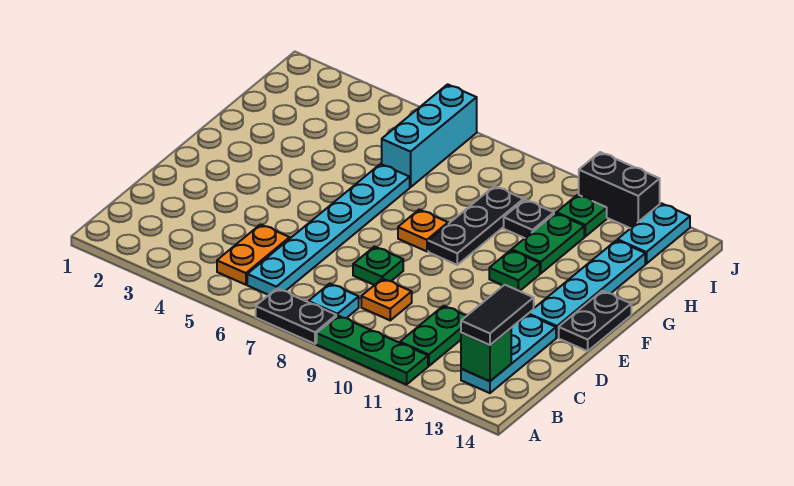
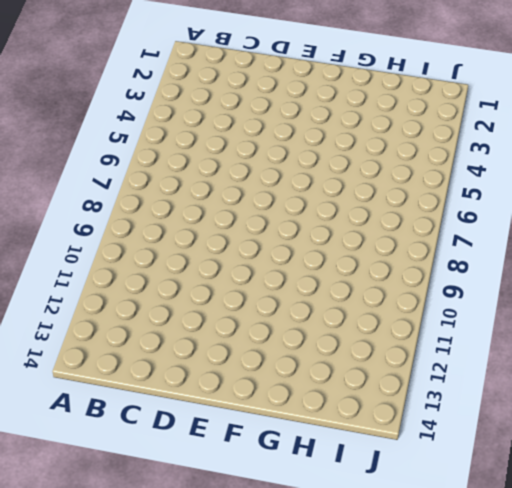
none -> black 1x2 plate [256,289,336,344]
none -> green 1x3 plate [317,316,428,385]
none -> orange 1x2 plate [217,224,290,285]

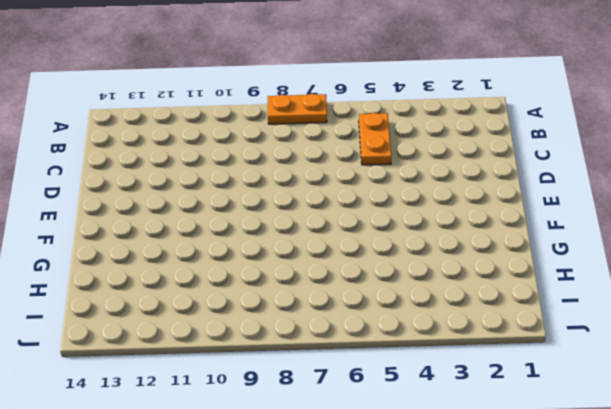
orange 1x2 plate [268,94,327,124] -> black 1x2 plate [256,289,336,344]
none -> green 1x3 plate [317,316,428,385]
none -> cyan 1x6 plate [247,164,410,295]
none -> cyan 1x1 plate [308,284,359,318]

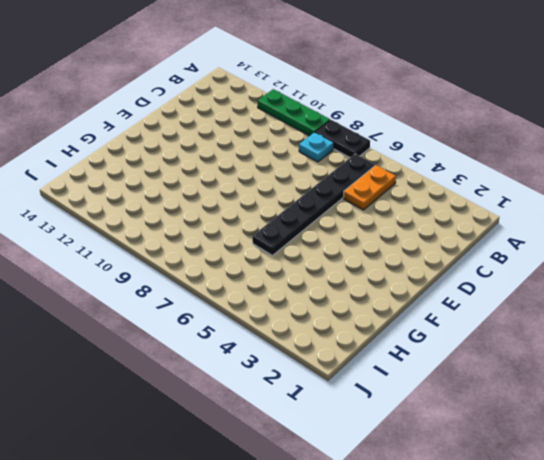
black 1x6 plate [252,154,375,255] -> cyan 1x6 plate [247,164,410,295]
none -> green 1x2 plate [400,306,466,366]
none -> cyan 1x3 plate [461,314,556,393]
none -> orange 1x1 plate [361,279,412,320]

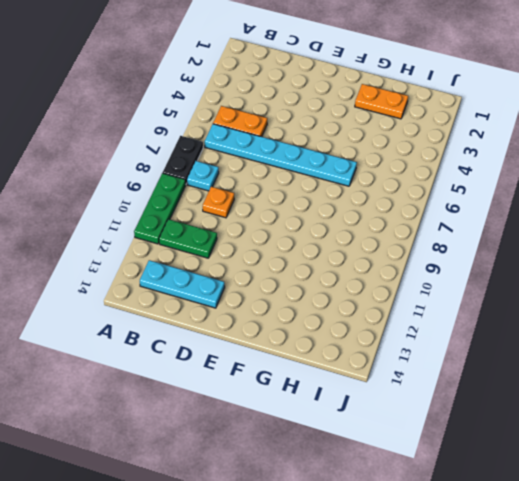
orange 1x2 plate [355,84,408,119] -> none
none -> green 1x1 plate [353,247,403,285]
none -> cyan 1x4 plate [528,240,645,338]
none -> black 1x2 plate [559,291,631,351]

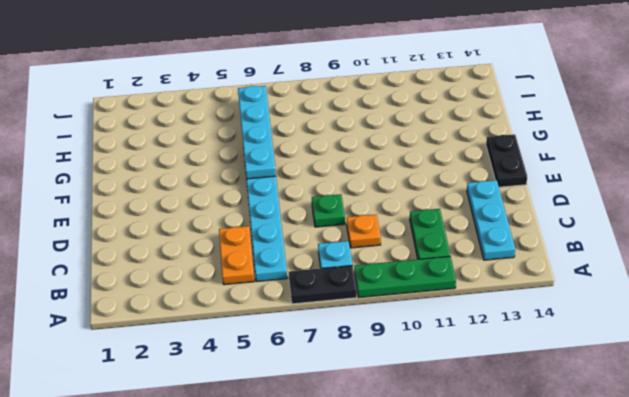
cyan 1x4 plate [238,86,276,179] -> cyan 1x4 plate moved to [528,240,645,338]
none -> orange 1x1 plate [398,210,448,251]
none -> black 1x3 plate [428,186,523,265]
none -> green 1x1 plate [489,250,540,291]

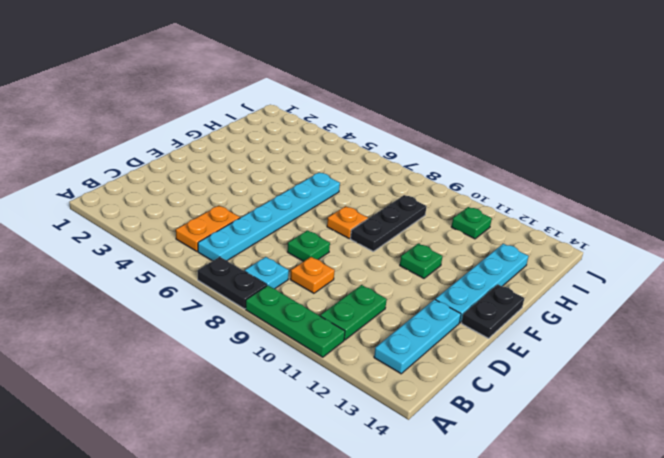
none -> green 1x2 plate [512,213,584,273]
none -> cyan 1x3 brick [382,84,477,187]
none -> black 1x1 plate [504,200,554,238]

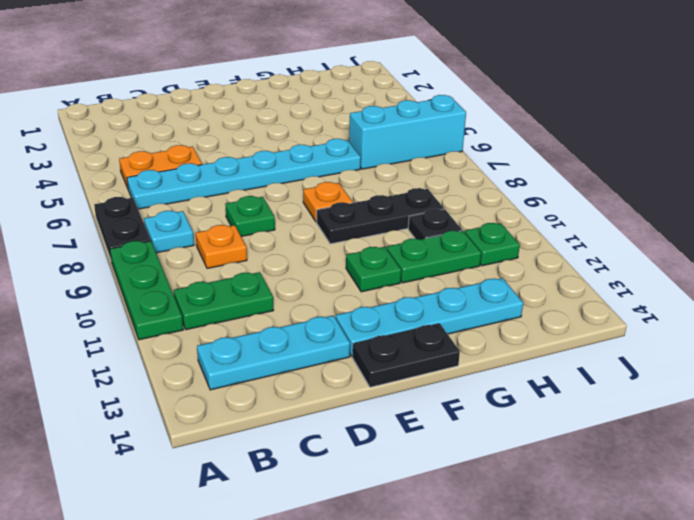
none -> cyan 1x2 plate [617,203,690,264]
none -> black 1x2 brick [579,152,660,228]
none -> green 1x1 brick [461,328,511,381]

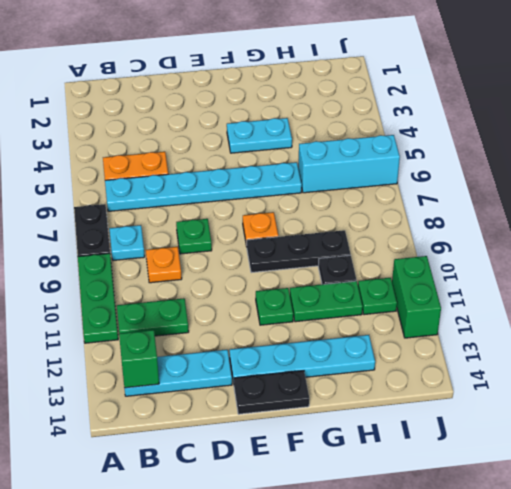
cyan 1x2 plate [227,118,292,153] -> cyan 1x2 plate moved to [617,203,690,264]
green 1x2 brick [392,256,441,338] -> black 1x2 brick [579,152,660,228]
none -> black 1x2 tile [461,285,534,345]

